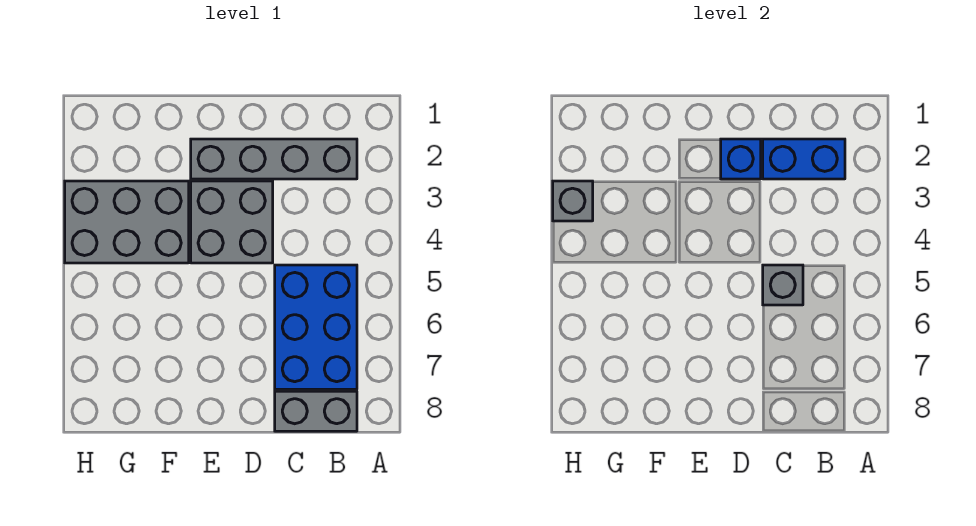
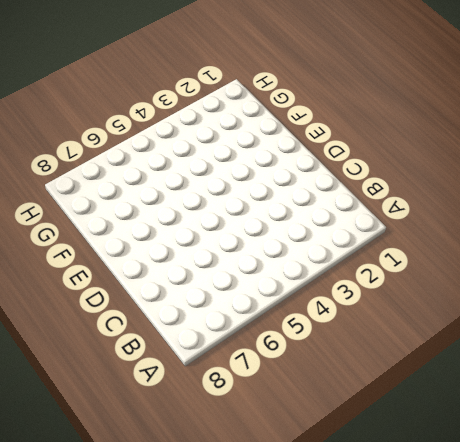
none -> grey 1x4 brick [191,139,357,179]
none -> blue 2x3 brick [275,265,357,389]

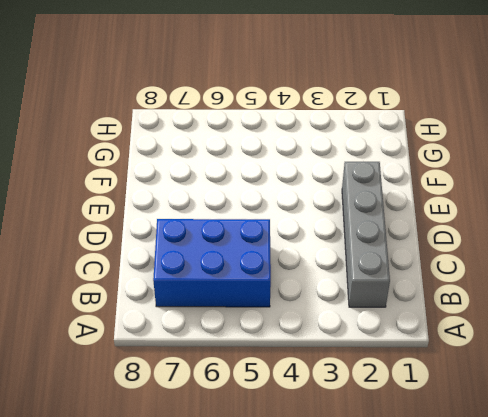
none -> grey 1x2 brick [275,391,357,431]
none -> grey 2x2 brick [191,181,273,263]

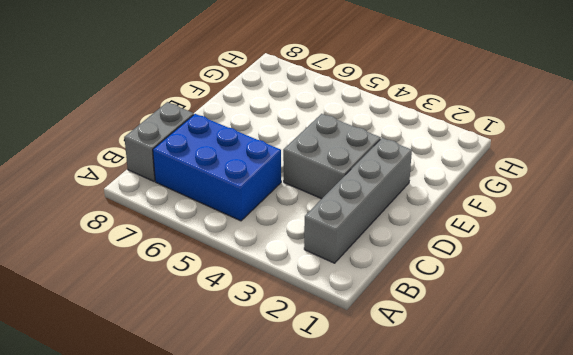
none -> grey 2x3 brick [65,181,189,263]
none -> blue 1x2 brick [763,139,845,179]

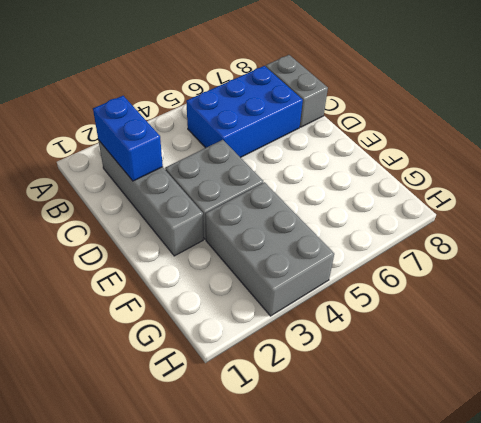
none -> grey 1x1 brick [763,265,803,305]
none -> blue 1x1 brick [721,139,761,179]

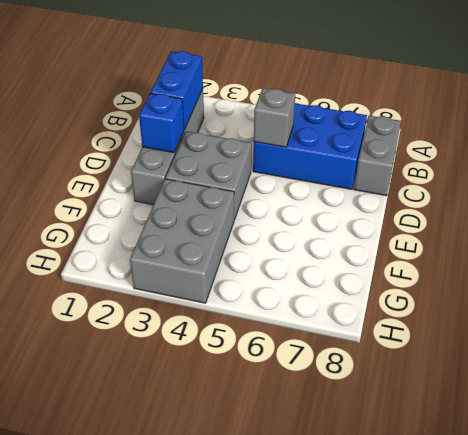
none -> grey 1x1 brick [553,181,593,221]

